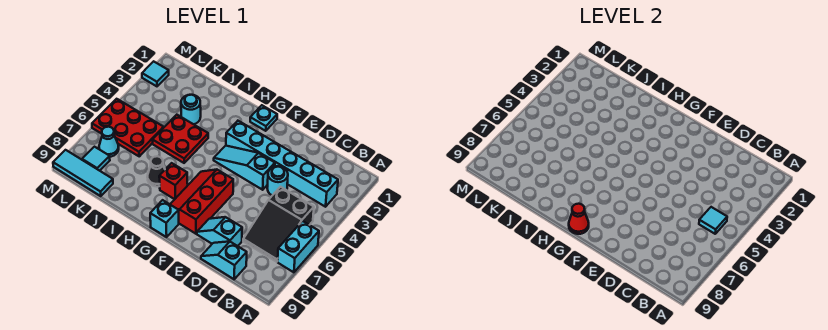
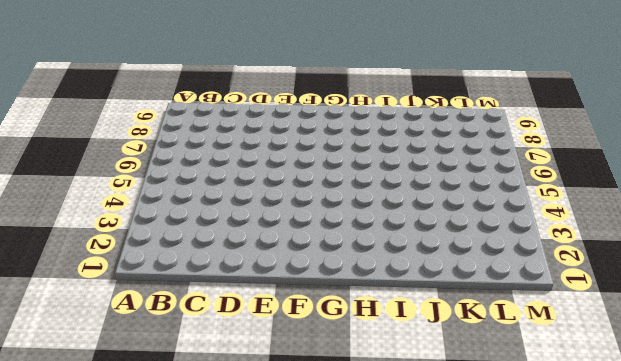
none -> cyan 1x2 brick [278,221,319,272]
none -> cyan 1x6 brick [226,121,338,207]
none -> black 2x3 slope [243,187,314,262]

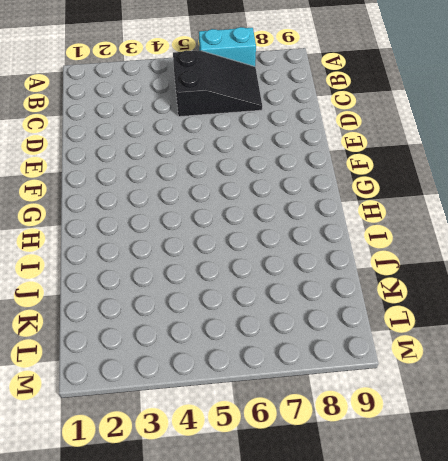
none -> cyan 1x6 brick [226,121,338,207]
none -> cyan 1x2 slope [201,241,247,279]
none -> cyan 1x1 round brick [267,166,288,195]

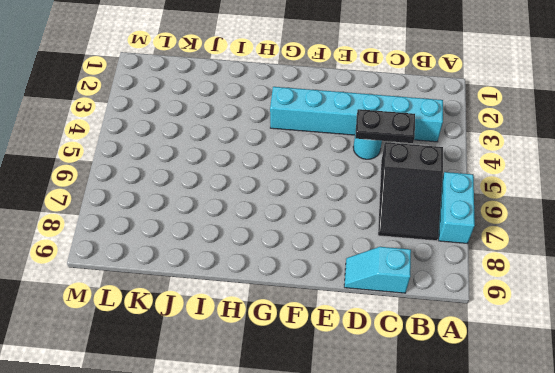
black 1x2 plate [355,109,415,143] -> none
none -> cyan 1x2 slope [197,217,242,246]
none -> cyan 1x3 slope [214,146,275,190]
none -> red 2x3 slope [170,169,233,234]

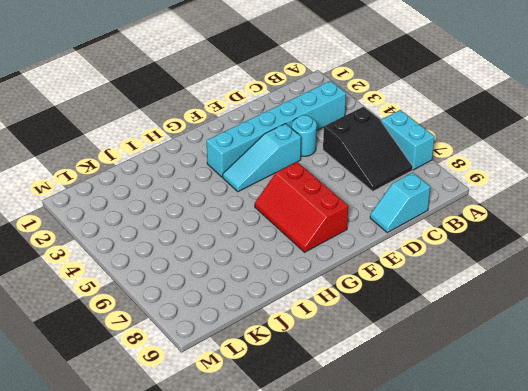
none -> cyan 1x2 slope [197,217,242,246]
none -> cyan 1x1 plate [250,105,277,131]
none -> cyan 1x1 brick [150,200,179,237]

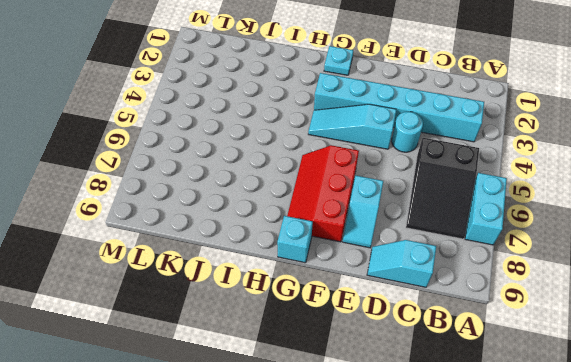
cyan 1x2 slope [343,176,383,248] -> cyan 1x2 slope turned to [197,217,242,246]
none -> red 1x1 brick [159,163,188,199]
none -> red 2x2 plate [153,115,208,163]
none -> black 1x1 cone [147,156,165,187]

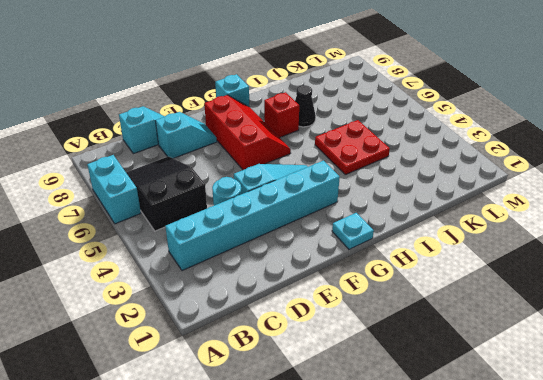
none -> cyan 1x1 round brick [181,95,201,124]
none -> red 2x3 plate [92,99,164,156]
none -> cyan 1x3 tile [53,150,113,196]

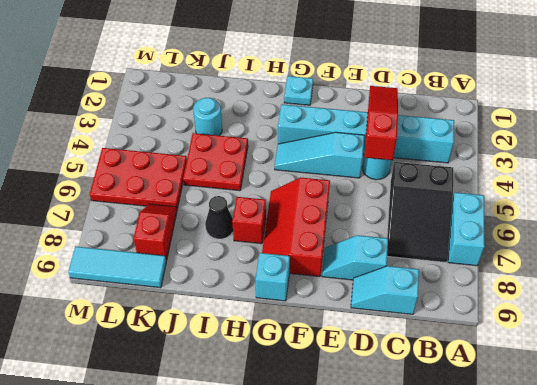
red 1x3 slope [364,86,398,160] -> none
red 1x2 slope [133,204,177,260] -> none
none -> cyan 1x1 cone [99,127,119,157]
none -> cyan 1x1 tile [82,147,110,171]
none -> cyan 1x1 tile [142,61,169,86]

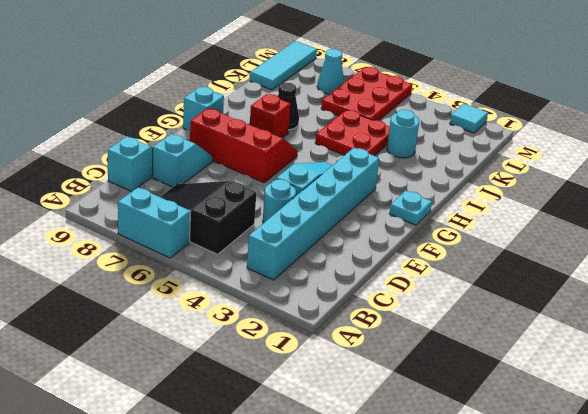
none -> cyan 1x1 tile [82,147,110,171]
none -> cyan 1x1 tile [699,207,727,234]
none -> red 1x1 cone [569,204,589,234]

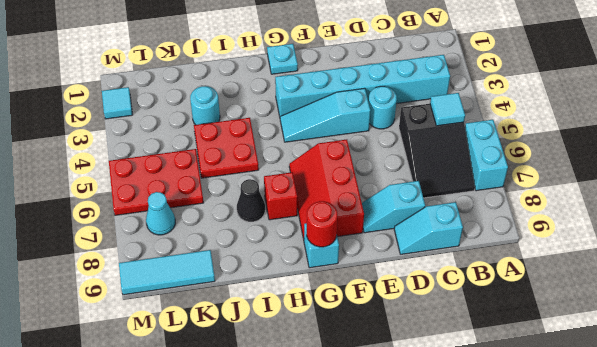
red 1x1 round brick [307,201,337,247] -> red 1x1 cone [569,204,589,234]
none -> cyan 1x1 tile [82,147,110,171]

